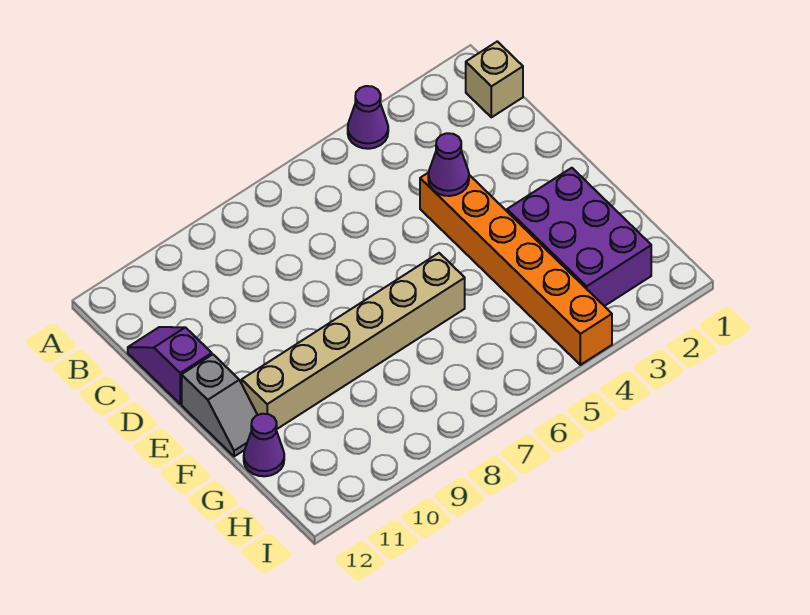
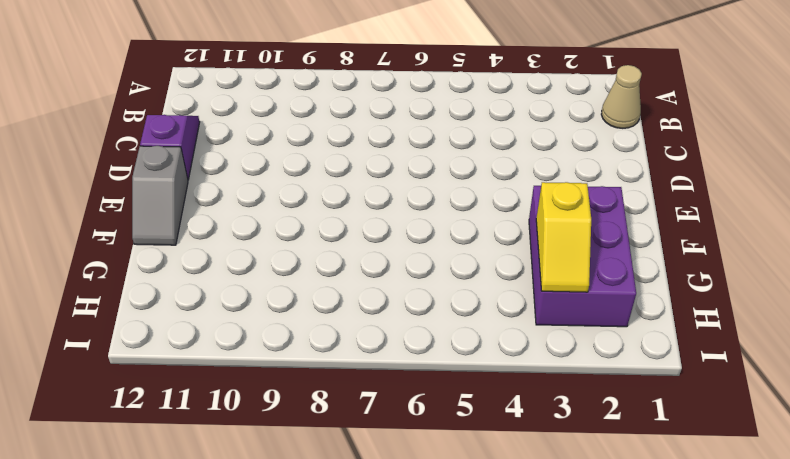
tan 1x1 cone [601,65,642,128] -> tan 1x1 brick [466,41,523,117]
yellow 1x2 slope [536,182,591,292] -> none
none -> purple 1x1 cone [348,86,388,149]
none -> orange 1x6 brick [420,173,612,365]

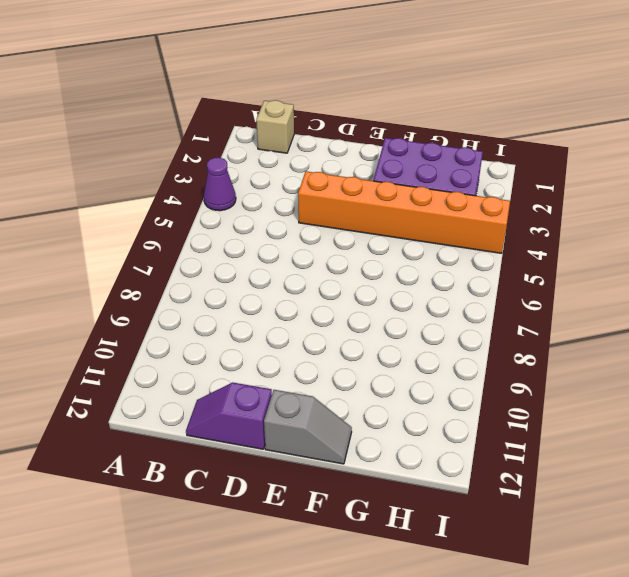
none -> tan 1x6 brick [242,253,465,430]
none -> purple 1x1 cone [244,414,284,476]

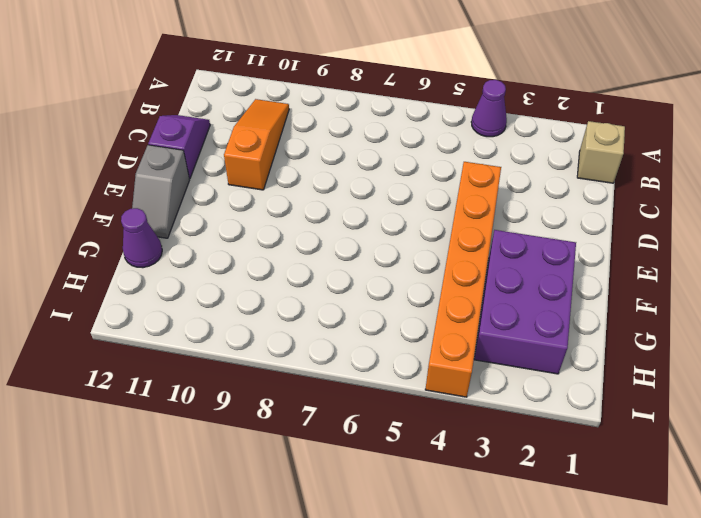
orange 1x3 slope [224,99,289,190] -> none
none -> tan 1x6 brick [242,253,465,430]
none -> purple 1x1 cone [428,133,469,196]

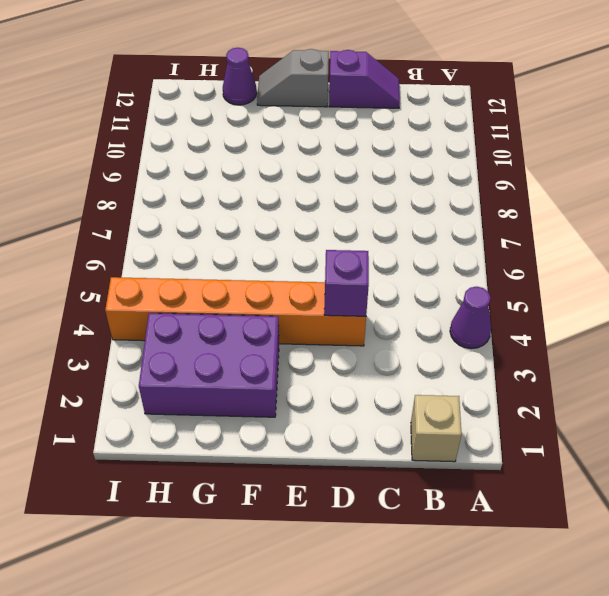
purple 1x1 brick [324,250,369,316] -> purple 1x1 cone [428,133,469,196]
none -> tan 1x6 brick [242,253,465,430]

